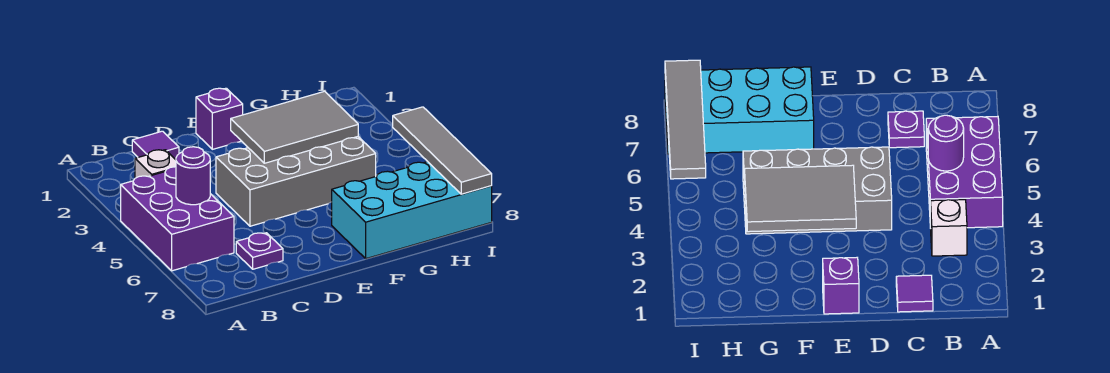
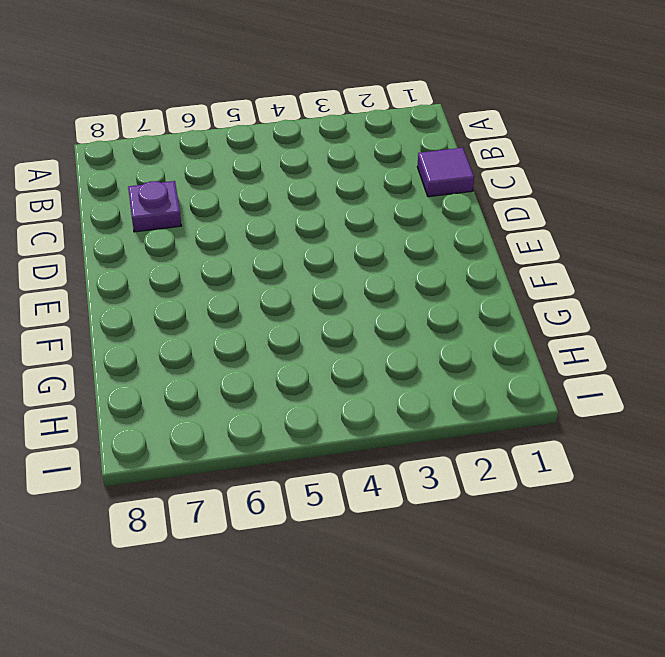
none -> purple 2x3 brick [121,167,234,271]
none -> white 1x1 brick [135,150,176,178]

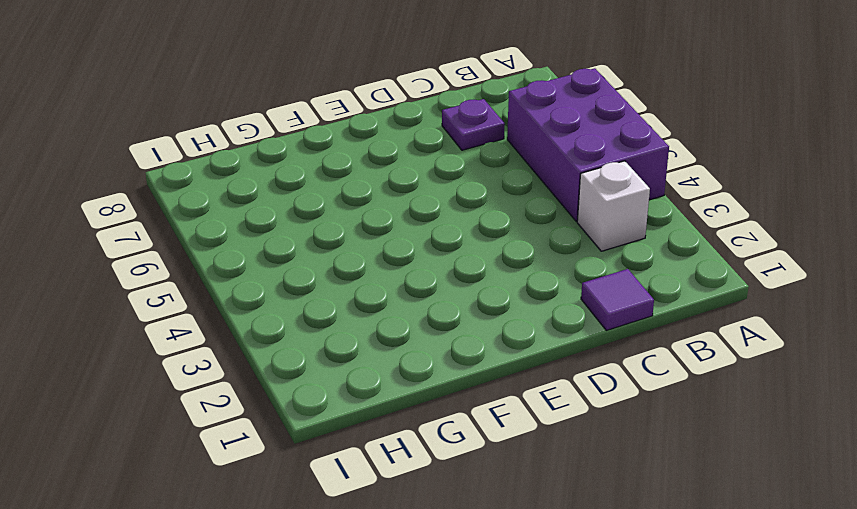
none -> grey 2x4 brick [216,137,376,226]
none -> purple 1x1 brick [196,88,243,149]

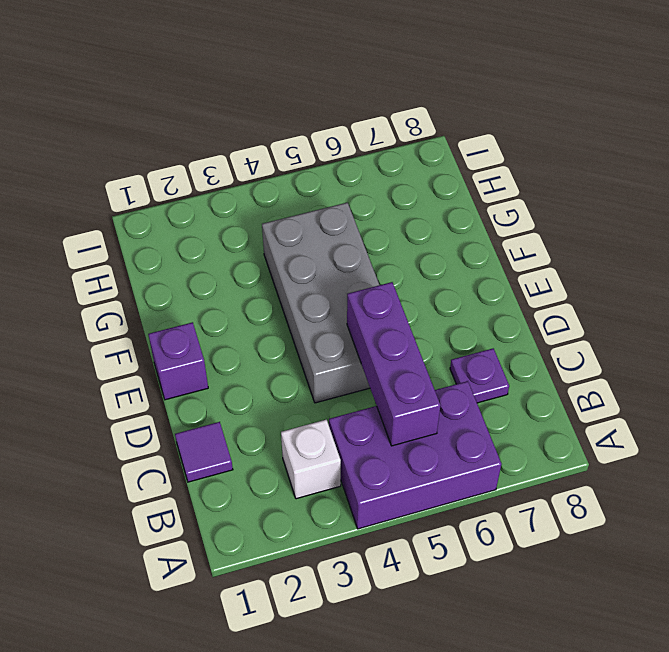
purple 1x3 brick [347,282,440,446] -> purple 1x1 round brick [176,147,210,205]
none -> cyan 2x4 brick [332,162,492,259]
none -> grey 2x3 tile [231,91,358,163]

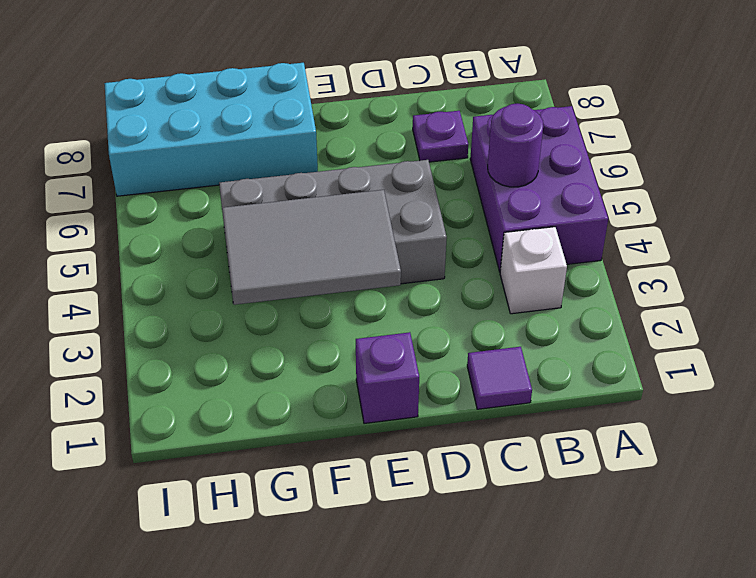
none -> grey 1x4 tile [393,107,492,194]

